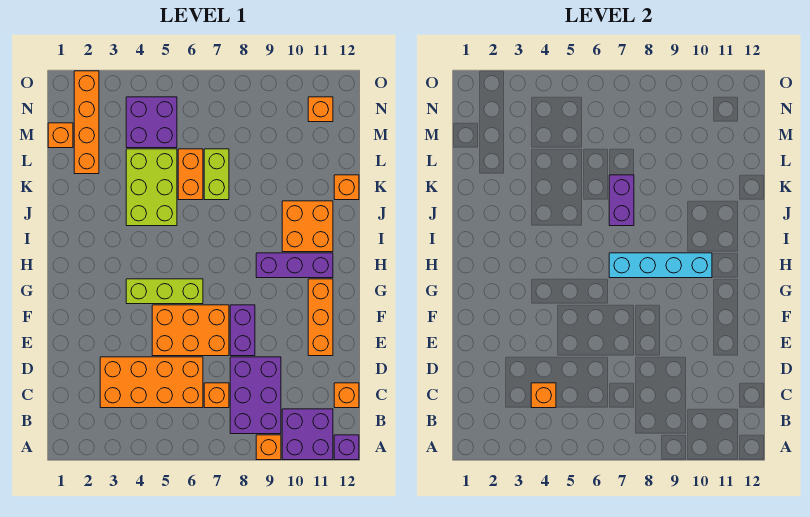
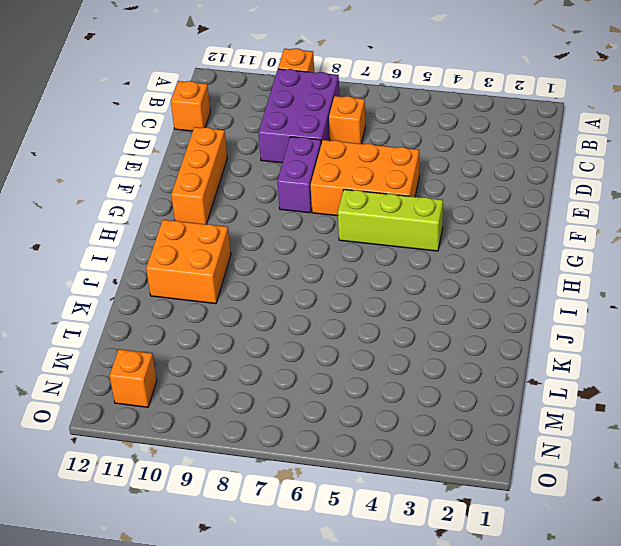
none -> purple 2x2 brick [282,409,333,460]
none -> purple 1x1 brick [334,435,359,460]
none -> orange 2x4 brick [100,357,203,408]

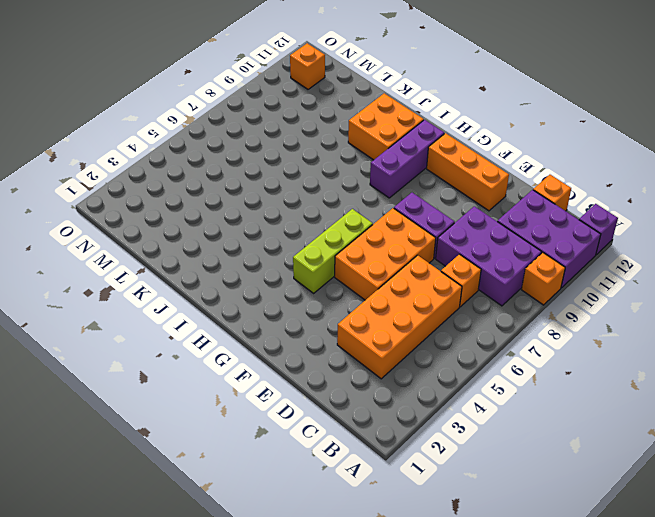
purple 2x3 brick [497,190,601,288] -> purple 2x2 brick [282,409,333,460]
none -> lime 2x3 brick [126,149,177,226]
none -> orange 1x2 brick [178,149,203,200]
none -> lime 1x2 brick [204,149,229,200]

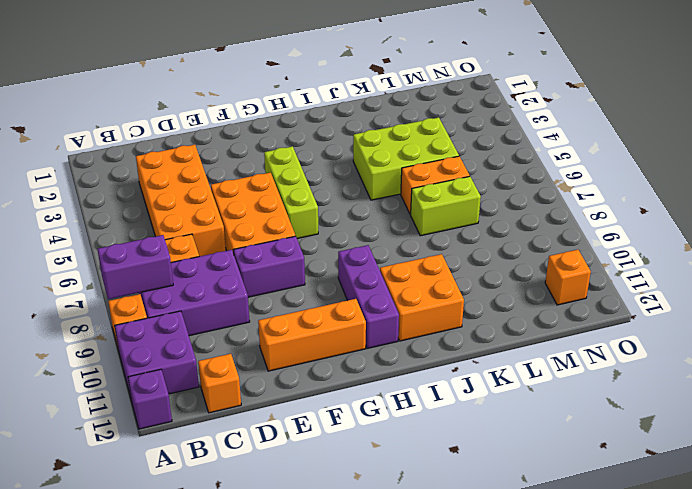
purple 1x2 brick [97,235,173,299] -> purple 1x2 brick moved to [609,175,634,226]
none -> orange 1x1 brick [334,175,359,200]
none -> orange 1x4 brick [74,71,99,174]
none -> orange 1x1 brick [48,123,73,148]

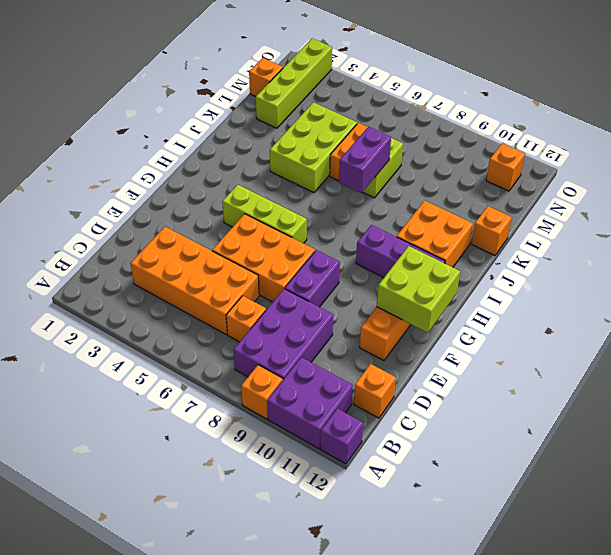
lime 2x2 brick [377,246,460,333] -> none
lime 1x4 brick [256,38,332,128] -> orange 1x4 brick [74,71,99,174]
none -> purple 2x2 brick [126,97,177,148]
none -> orange 1x1 brick [531,383,556,408]
none -> cyan 1x4 brick [609,253,712,278]

